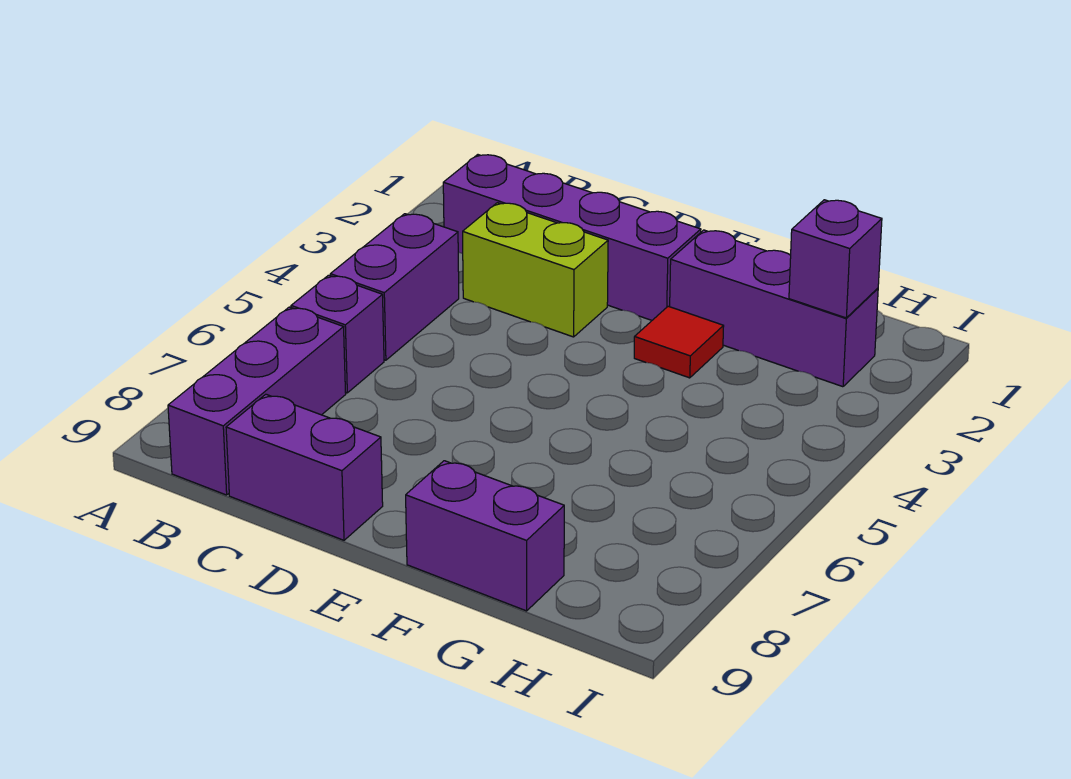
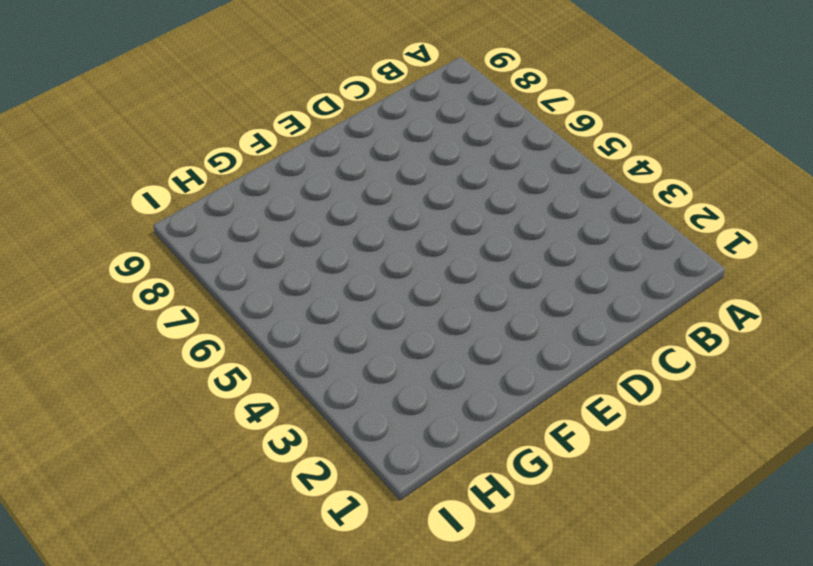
none -> purple 1x4 brick [443,155,701,320]
none -> purple 1x2 brick [330,214,459,360]

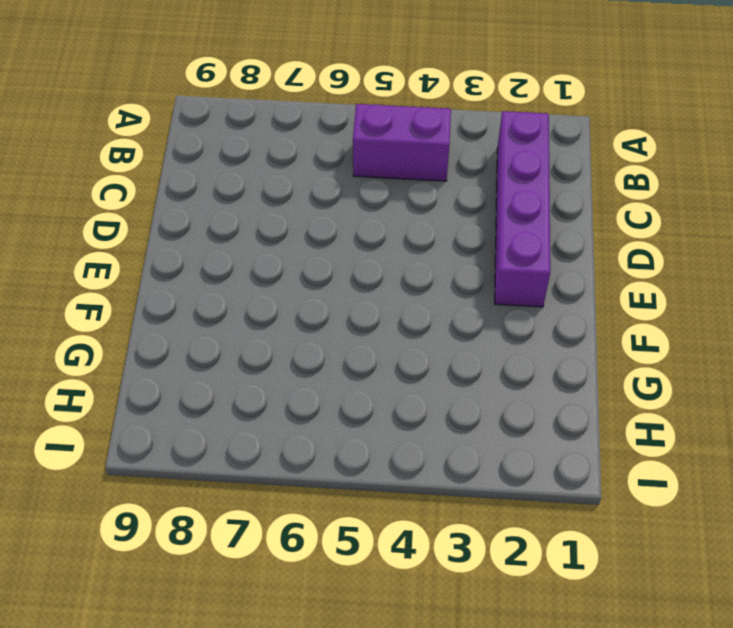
none -> purple 1x1 brick [291,275,384,393]
none -> purple 1x3 brick [168,307,346,495]

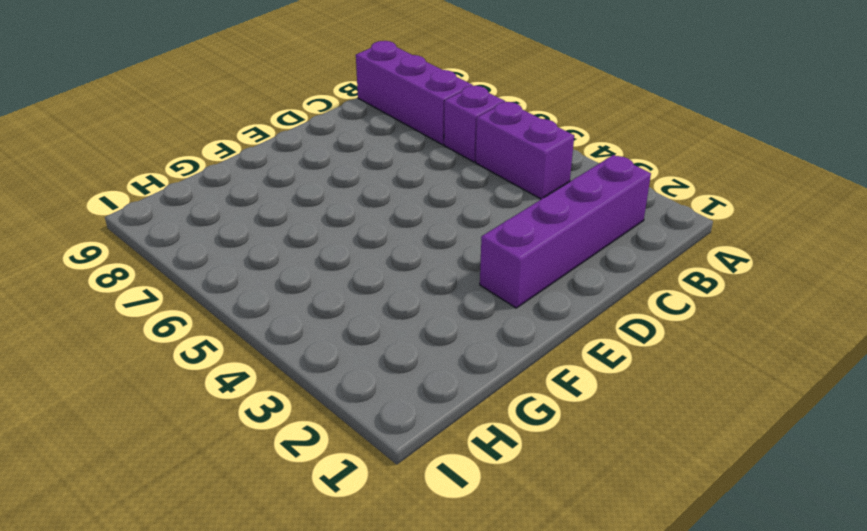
none -> lime 1x2 brick [463,203,608,337]
none -> purple 1x2 brick [226,394,383,540]

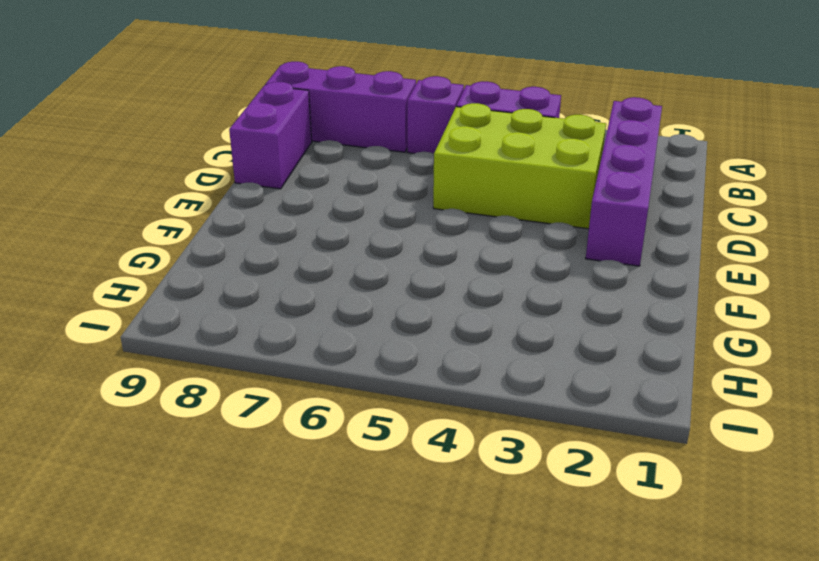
lime 2x3 brick [433,103,606,229] -> lime 1x2 brick [463,203,608,337]
none -> purple 1x3 brick [670,230,878,387]
none -> red 1x1 tile [634,306,724,378]

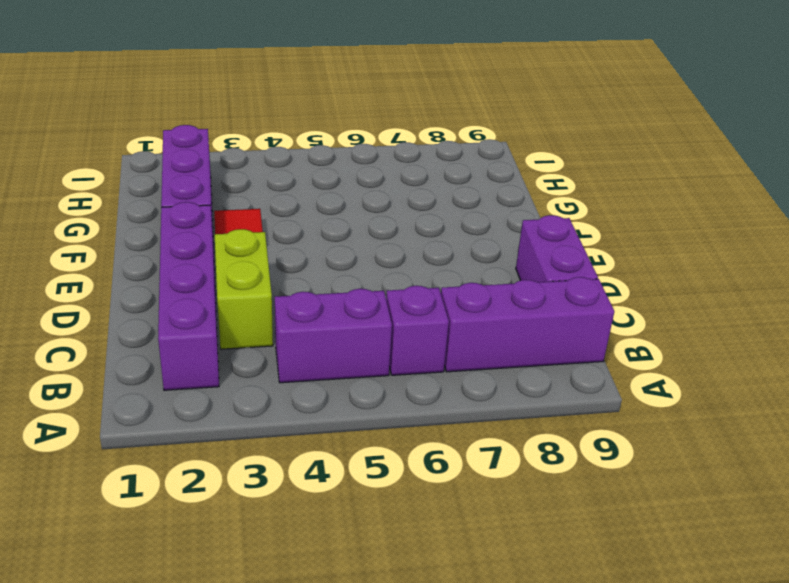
none -> purple 1x2 brick [406,461,564,611]
none -> purple 1x1 brick [789,200,882,318]

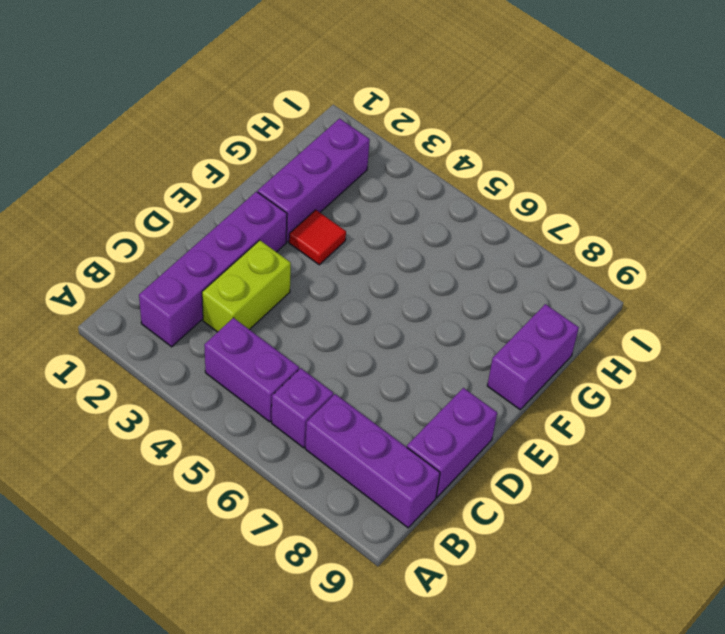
none -> purple 1x1 brick [789,200,882,318]

